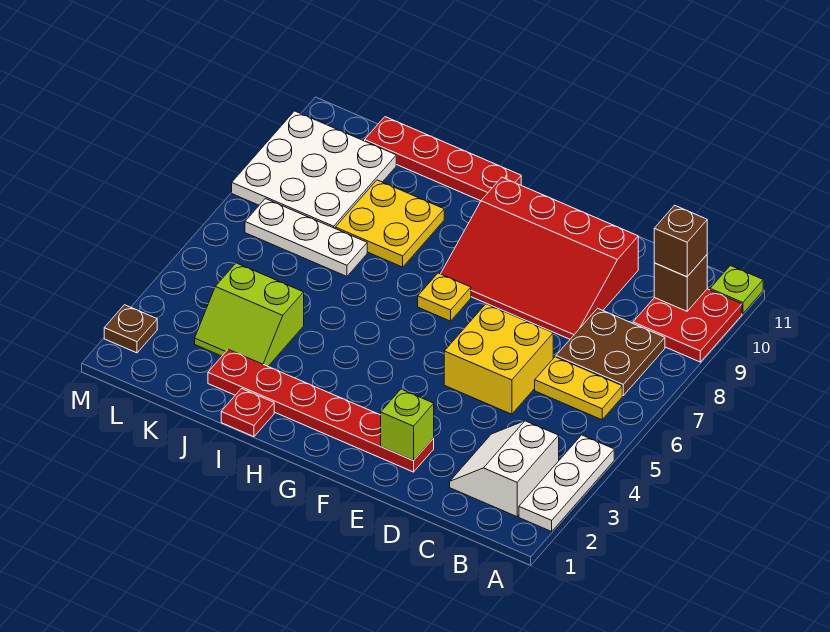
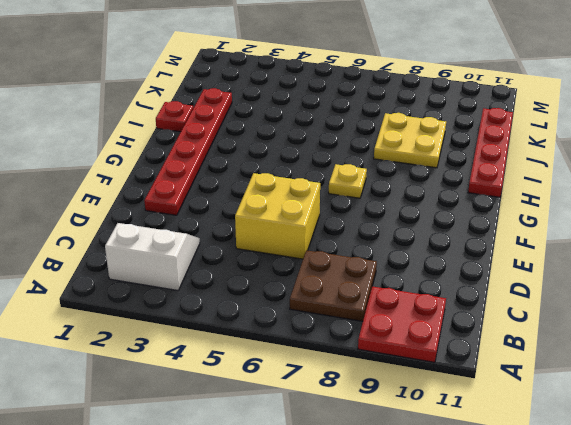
none -> white 1x3 plate [519,435,614,532]
none -> lime 1x1 plate [710,266,763,314]
none -> yellow 1x2 plate [535,357,622,420]

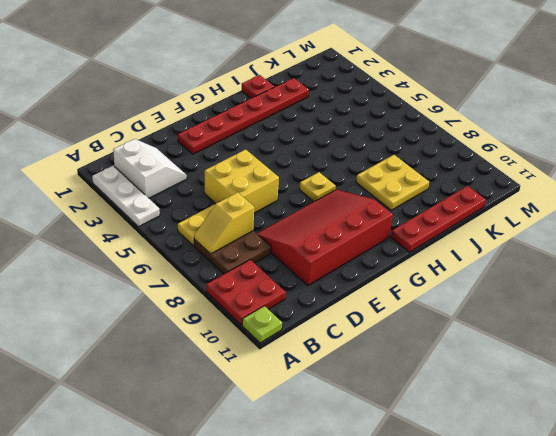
yellow 1x2 slope [194,192,254,254] -> none
none -> lime 2x2 slope [195,263,304,366]
none -> white 1x3 plate [245,199,367,276]
none -> white 3x3 plate [232,111,396,228]

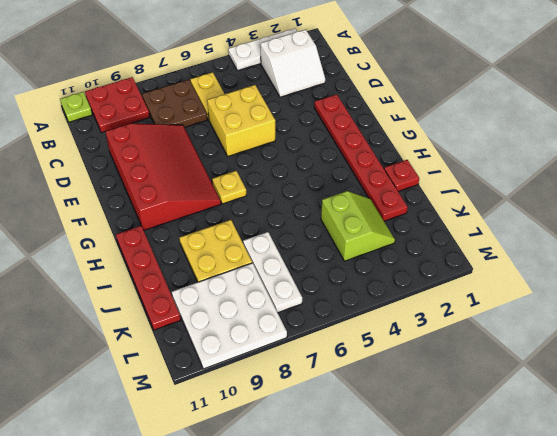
none -> brown 1x1 plate [104,305,157,353]
none -> brown 1x1 brick [654,255,707,311]
none -> lime 1x1 brick [381,389,434,461]

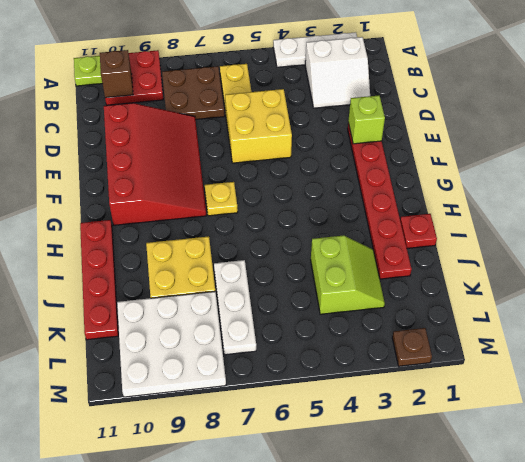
none -> brown 1x1 brick [654,205,707,277]

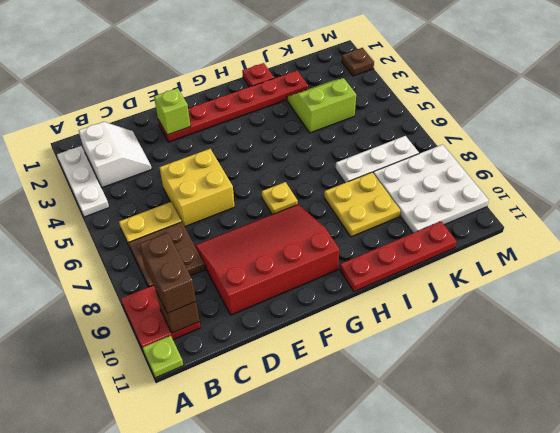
brown 1x2 brick [139,233,196,313] -> brown 1x1 brick [654,205,707,277]

